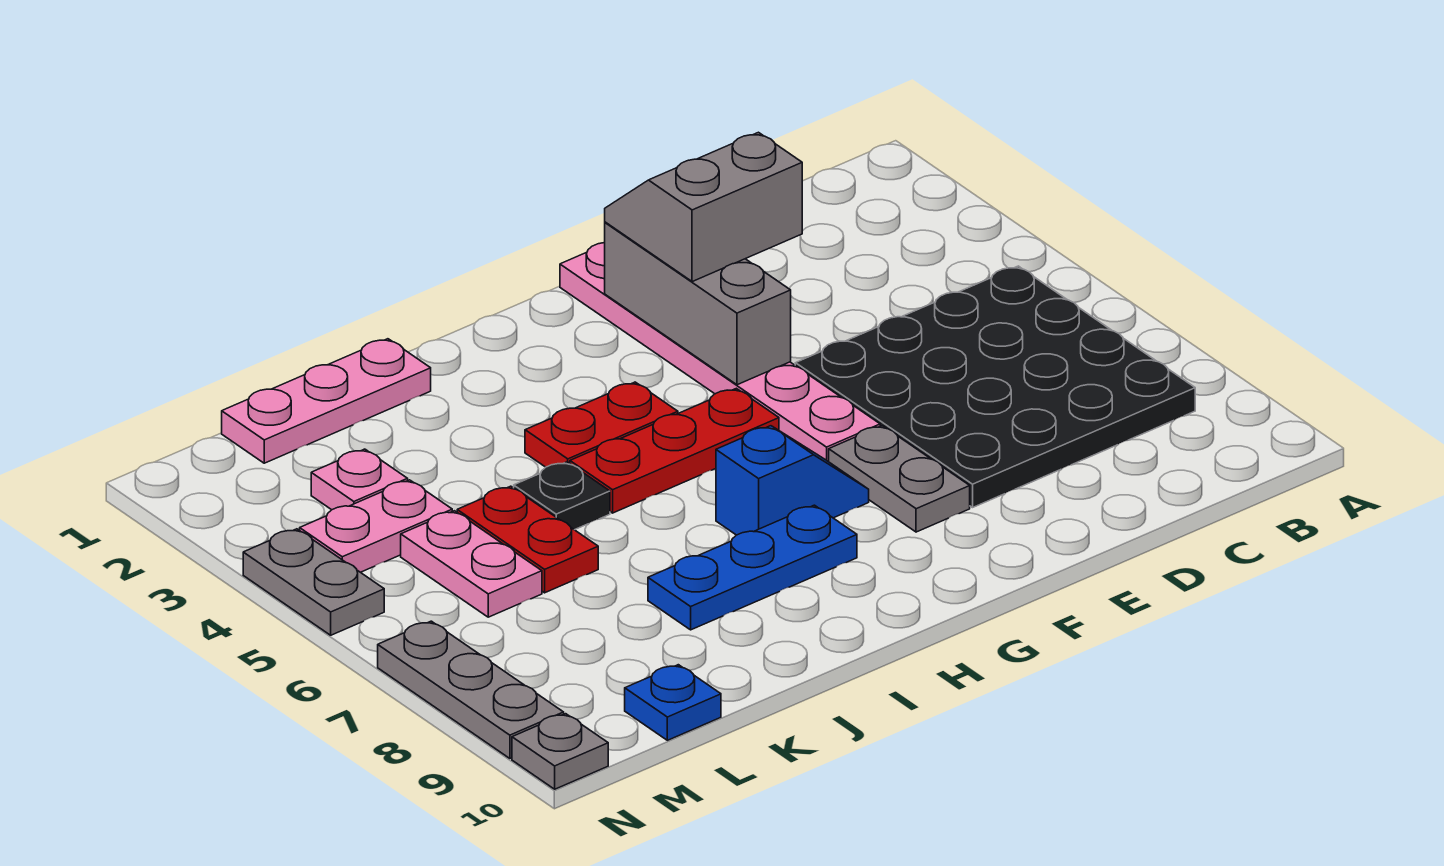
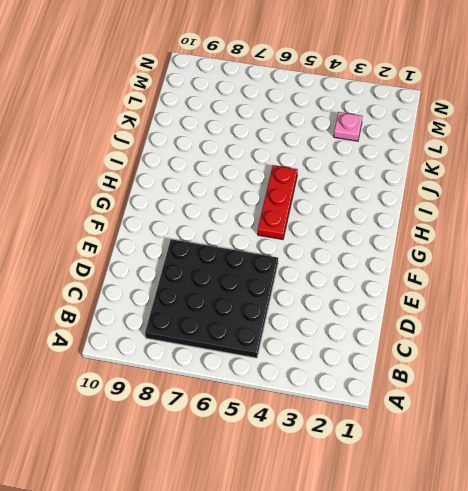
none -> pink 1x6 plate [560,243,880,462]
none -> grey 1x2 plate [829,426,970,532]
none -> blue 1x2 slope [716,426,869,535]

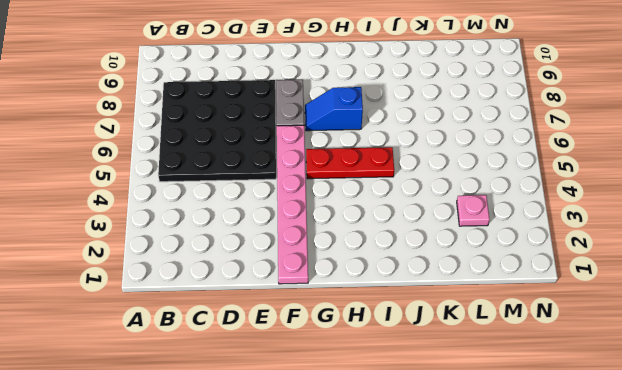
none -> red 1x2 plate [525,382,678,467]
none -> blue 1x3 plate [648,505,857,630]
none -> pink 1x3 plate [222,339,431,463]

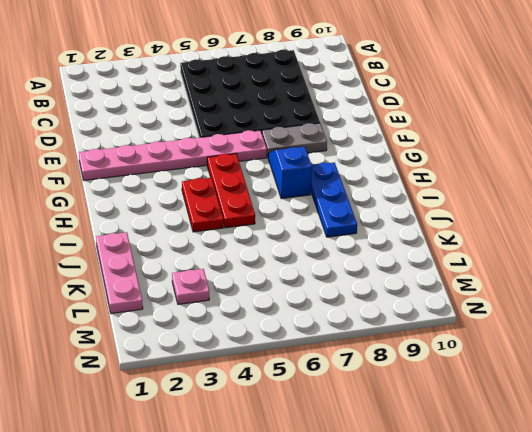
none -> black 1x1 plate [514,462,610,530]
none -> red 1x2 plate [457,486,598,593]
none -> pink 1x2 plate [300,480,452,572]

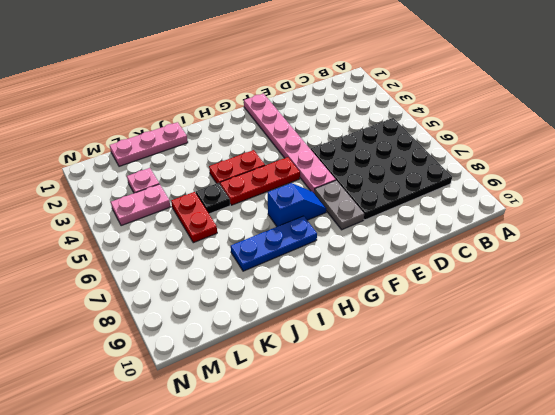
none -> pink 1x2 plate [401,511,542,617]
none -> blue 1x1 plate [625,665,721,740]
none -> grey 1x2 plate [243,529,384,635]

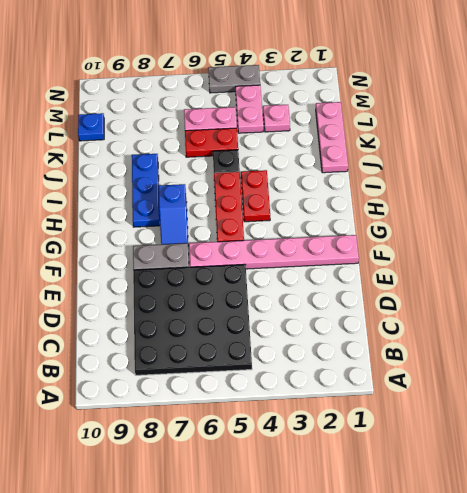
none -> grey 1x3 plate [378,621,564,758]
none -> grey 1x1 plate [512,714,608,789]
none -> grey 1x3 brick [605,222,791,385]

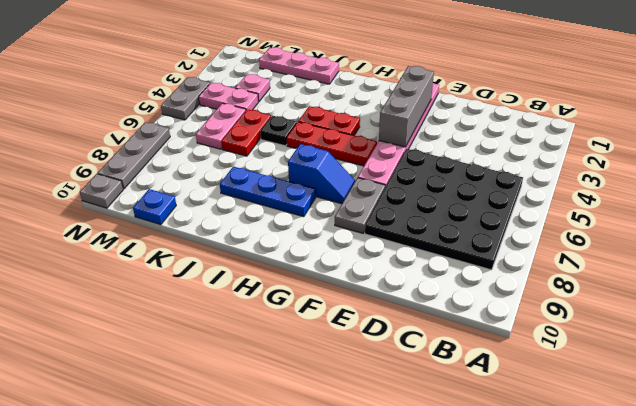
none -> grey 2x2 slope [605,132,802,282]

